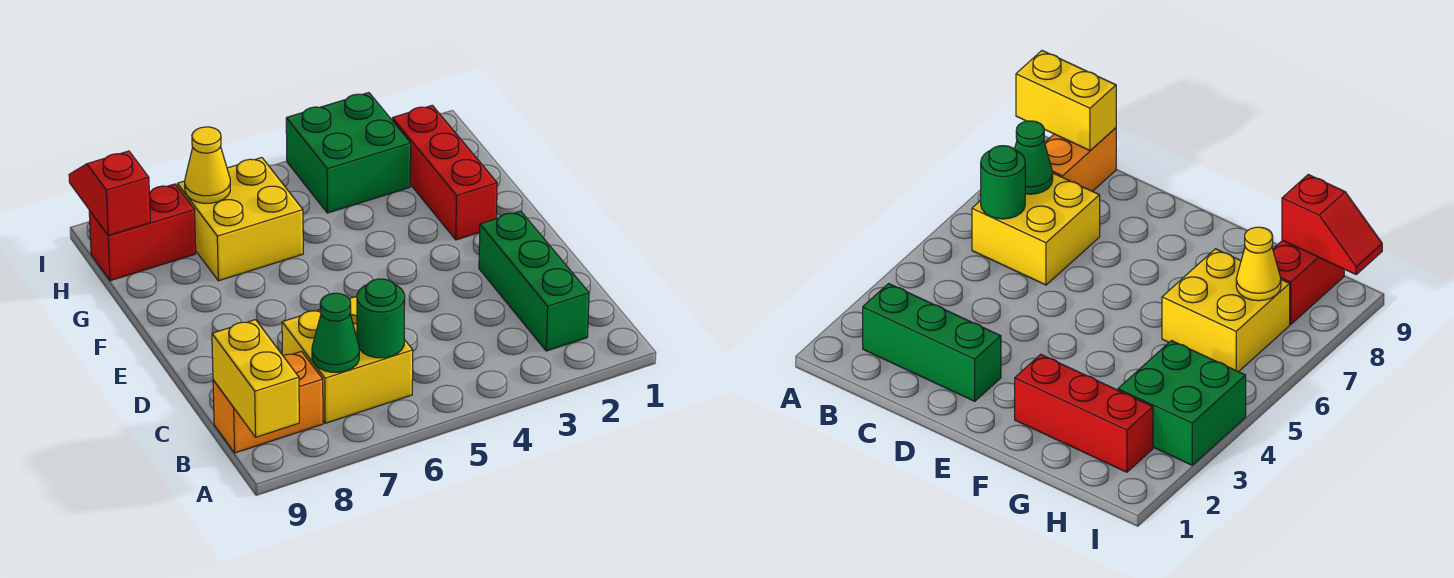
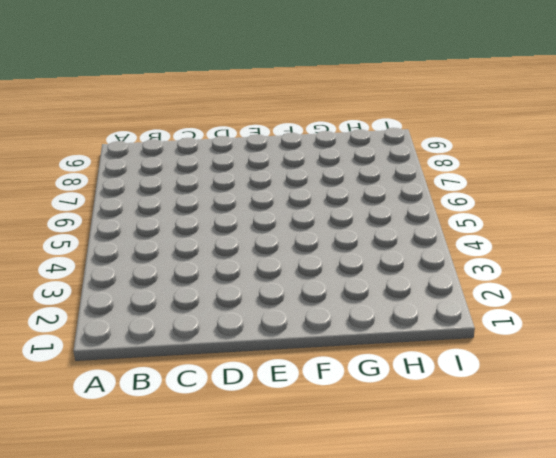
none -> green 1x3 brick [479,211,589,351]
none -> yellow 2x2 brick [282,297,413,423]
none -> orange 1x2 brick [213,351,323,453]

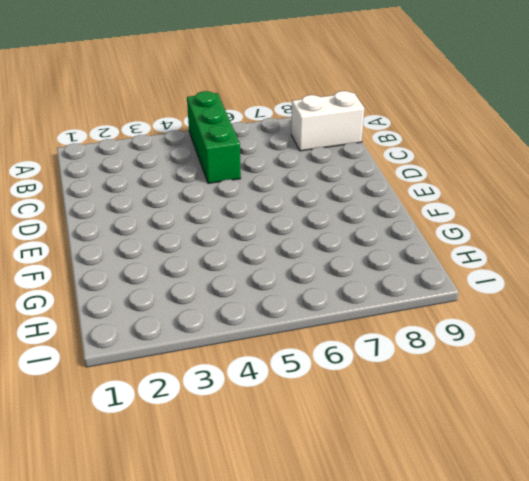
green 1x3 brick [187,91,241,183] -> green 1x3 brick moved to [479,211,589,351]
white 1x2 brick [291,91,364,151] -> orange 1x2 brick [213,351,323,453]
none -> yellow 2x2 brick [282,297,413,423]
none -> red 1x3 brick [392,105,497,240]
none -> yellow 2x2 brick [177,158,303,281]

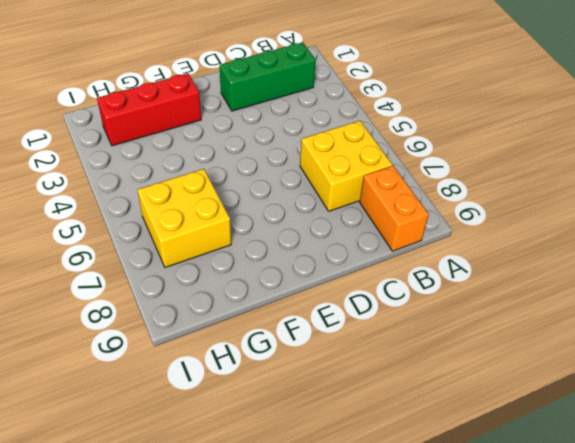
none -> green 2x2 brick [286,93,411,213]
none -> red 1x2 brick [89,184,196,281]
none -> yellow 1x2 brick [212,320,299,437]

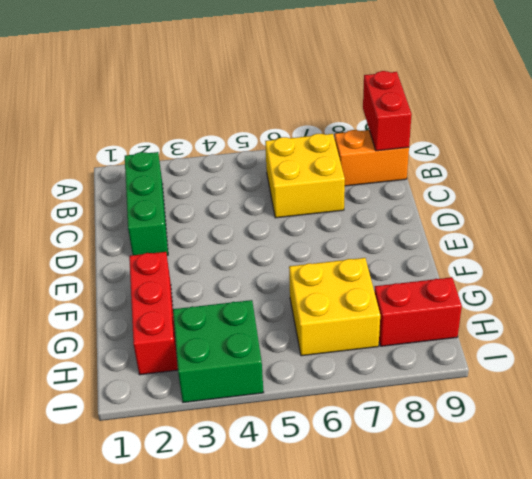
red 1x2 brick [363,71,412,151] -> yellow 1x2 brick [212,320,299,437]
none -> green 1x1 round brick [357,279,405,358]
none -> green 1x1 cone [312,293,359,372]
none -> yellow 1x1 cone [185,127,230,203]

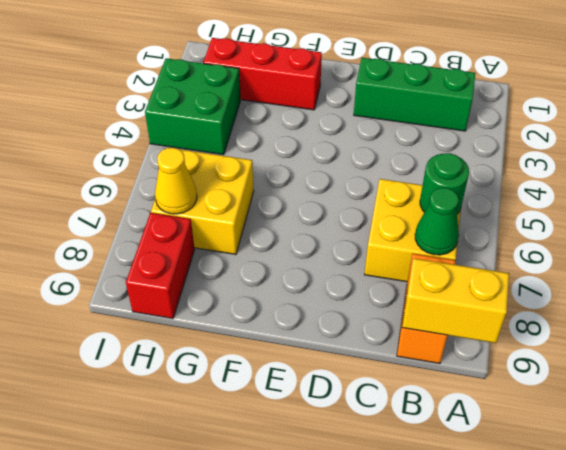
none -> red 1x2 slope [69,151,150,236]

